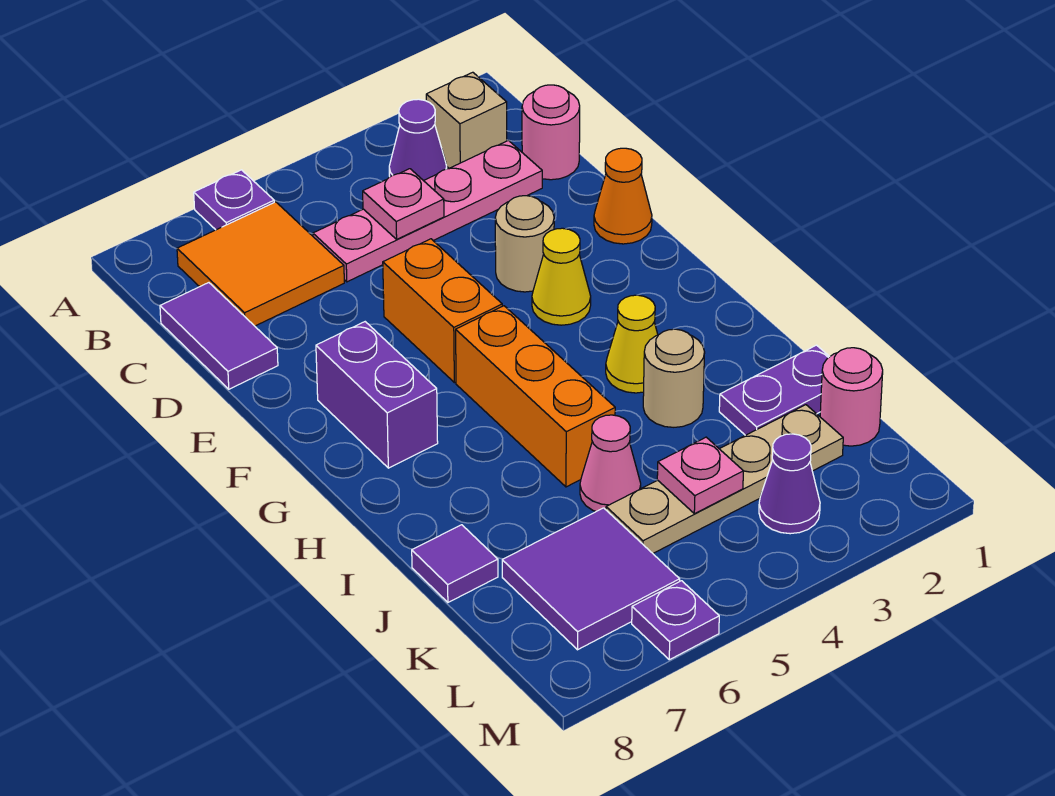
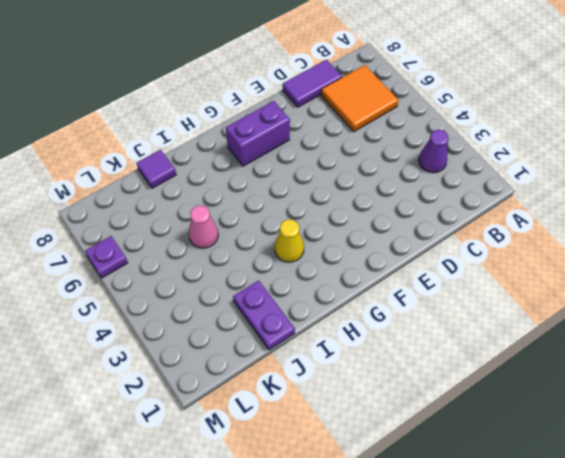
none -> purple 1x1 plate [194,170,274,230]
none -> tan 1x1 brick [426,72,507,168]
none -> pink 1x1 round brick [522,85,580,180]

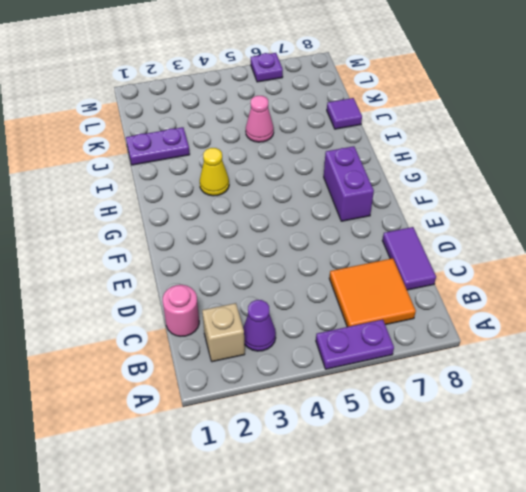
purple 1x2 plate [316,319,394,369] -> purple 1x1 plate [194,170,274,230]
none -> pink 1x4 plate [313,140,542,282]
none -> orange 1x1 cone [594,148,652,244]
none -> tan 1x1 round brick [495,196,554,292]

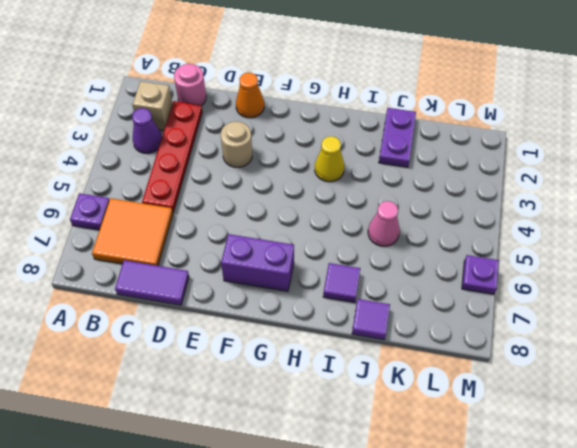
red 1x4 plate [142,101,202,212] -> pink 1x4 plate [313,140,542,282]
purple 1x1 tile [323,263,361,303] -> none
none -> orange 1x2 brick [383,239,502,383]
none -> yellow 1x1 cone [532,228,591,325]
none -> orange 1x3 brick [456,306,615,487]

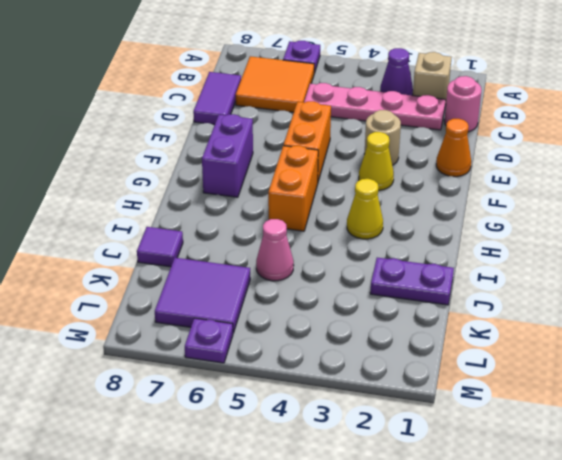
orange 1x2 brick [268,146,318,231] -> orange 1x3 brick [456,306,615,487]
none -> tan 1x1 round brick [643,329,705,427]
none -> pink 1x1 round brick [820,348,883,446]
none -> tan 1x4 plate [606,405,843,553]

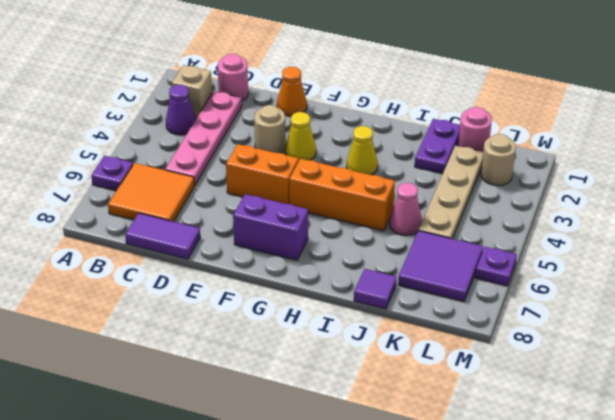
tan 1x1 round brick [481,134,516,186] -> tan 1x1 round brick moved to [643,329,705,427]
none -> purple 1x1 cone [759,434,820,534]
none -> pink 1x1 plate [363,169,444,239]
none -> pink 1x1 plate [657,437,743,514]

